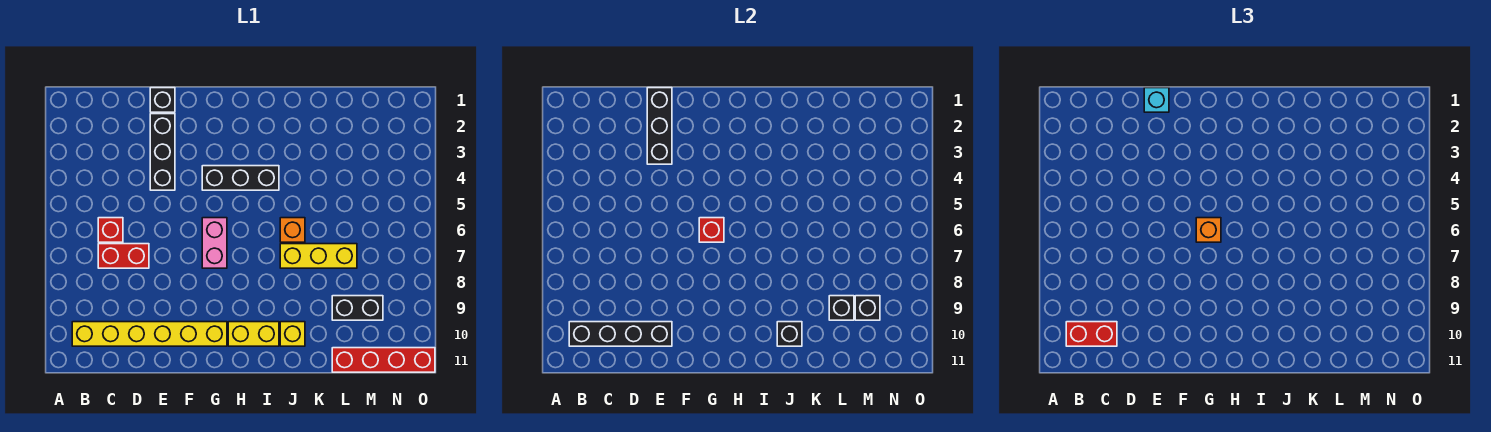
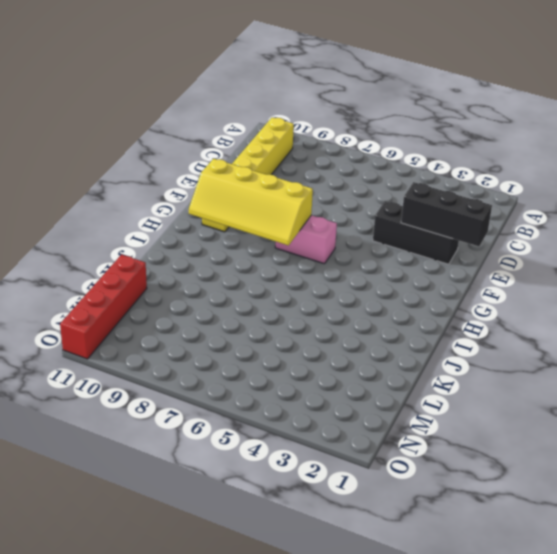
yellow 2x4 slope [189,159,313,246] -> none
none -> red 1x1 brick [98,218,123,242]
none -> red 1x2 brick [98,244,149,268]
none -> black 1x1 brick [150,88,175,112]

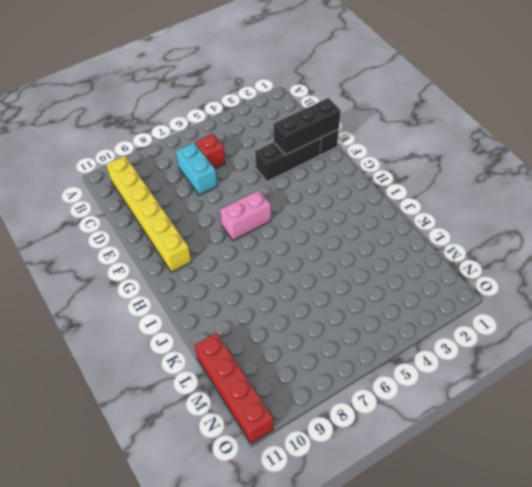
cyan 1x2 brick [176,143,217,195] -> red 1x2 brick [98,244,149,268]
none -> black 1x3 brick [202,166,279,190]
none -> yellow 1x2 brick [228,322,279,346]
none -> orange 1x1 brick [280,218,305,242]

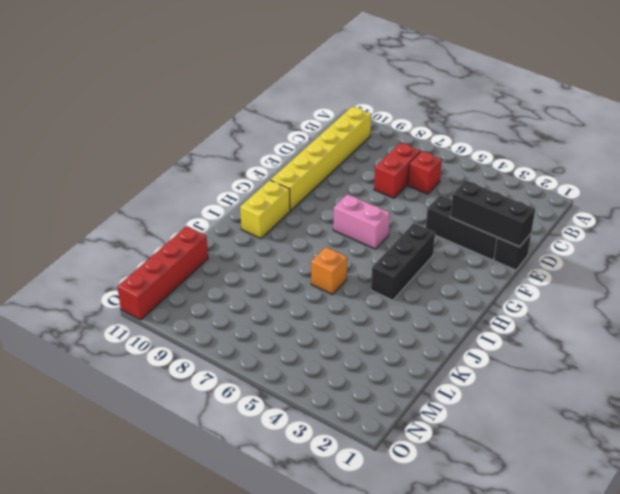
none -> yellow 1x3 brick [280,244,357,268]
none -> yellow 1x1 brick [280,322,305,346]
none -> black 1x2 brick [332,296,383,320]

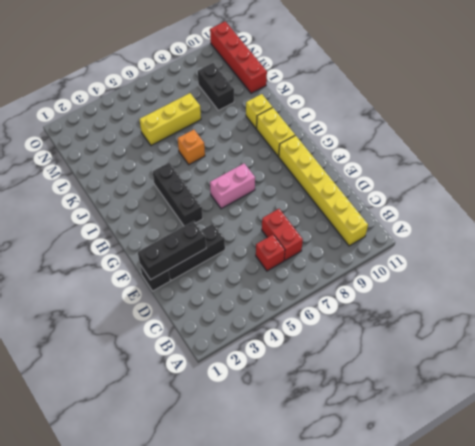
yellow 1x3 brick [140,93,201,146] -> yellow 1x3 brick turned to [280,244,357,268]
none -> black 1x4 brick [569,322,672,346]
none -> red 1x1 brick [699,218,724,242]
none -> black 1x1 brick [777,322,802,346]

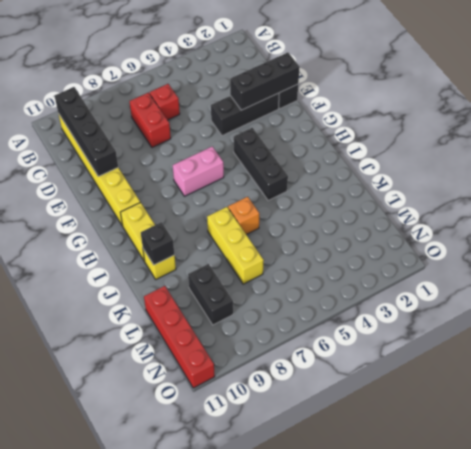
none -> red 1x1 brick [699,218,724,242]
none -> black 1x1 brick [829,296,854,320]
none -> black 1x1 brick [855,296,880,320]

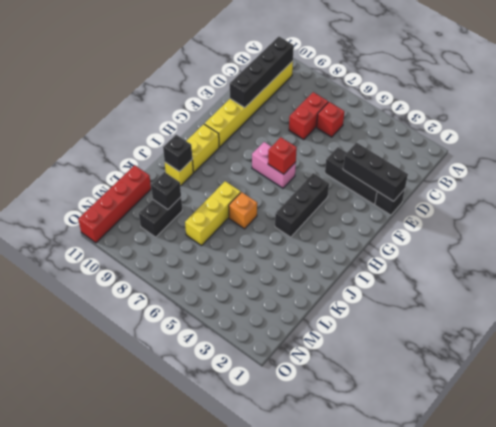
none -> black 1x1 brick [855,296,880,320]
none -> red 1x2 brick [1066,322,1117,346]
none -> cyan 1x1 brick [1144,88,1169,112]

